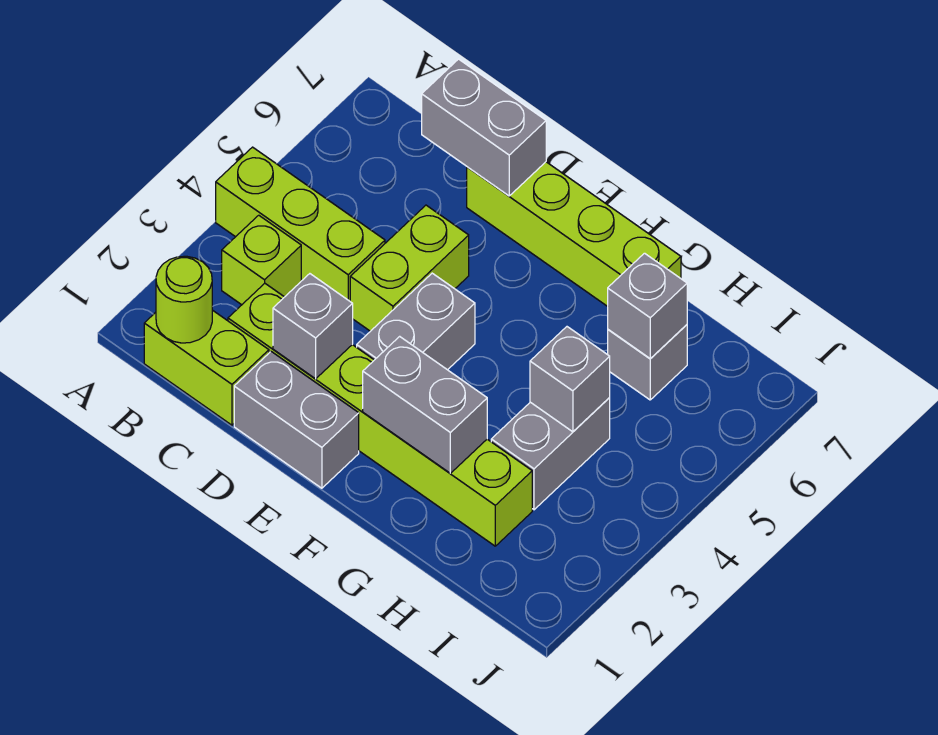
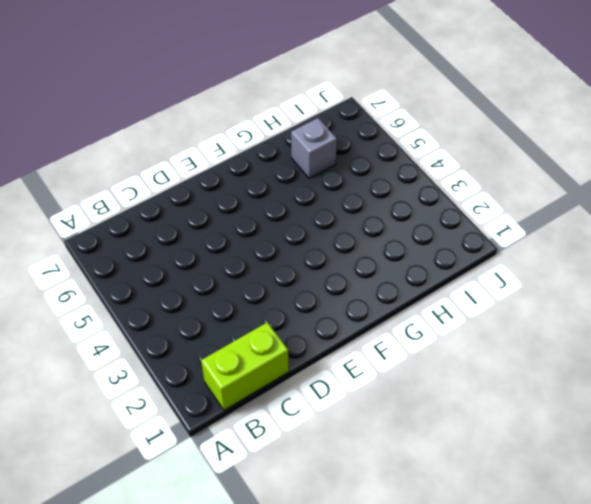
none -> lime 1x3 brick [216,147,385,301]
none -> lime 1x1 brick [222,215,301,305]
none -> lime 1x6 brick [228,283,532,546]

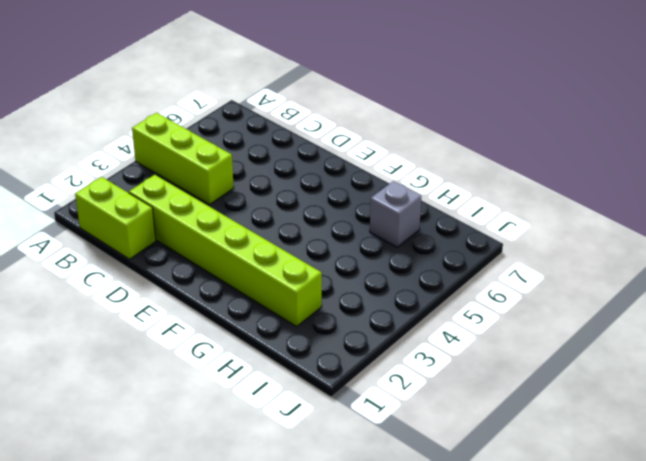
none -> lime 1x1 brick [222,215,301,305]
none -> grey 1x2 brick [234,352,359,488]
none -> lime 1x2 brick [350,205,469,331]

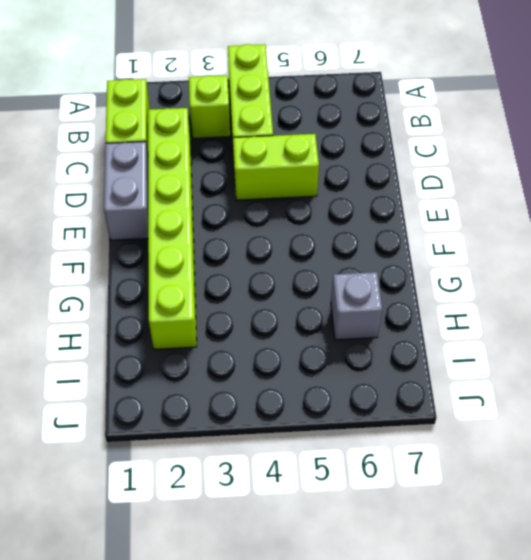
none -> lime 1x4 brick [467,162,681,306]
none -> grey 1x2 brick [357,273,475,370]
none -> grey 1x2 brick [491,398,610,510]

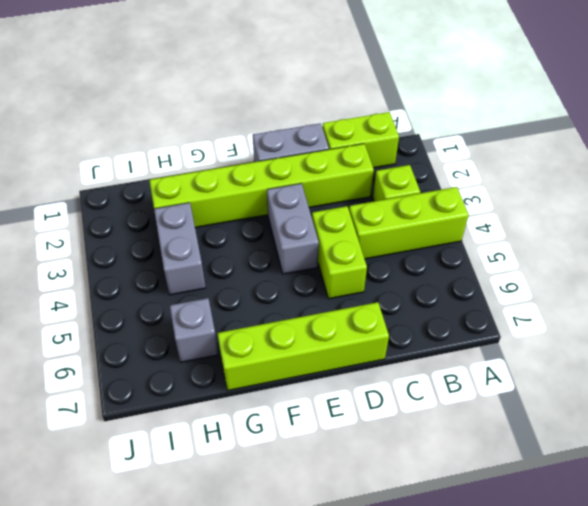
none -> lime 1x1 round brick [156,256,212,343]
none -> grey 1x2 brick [422,59,546,196]
none -> grey 1x1 brick [273,274,353,379]

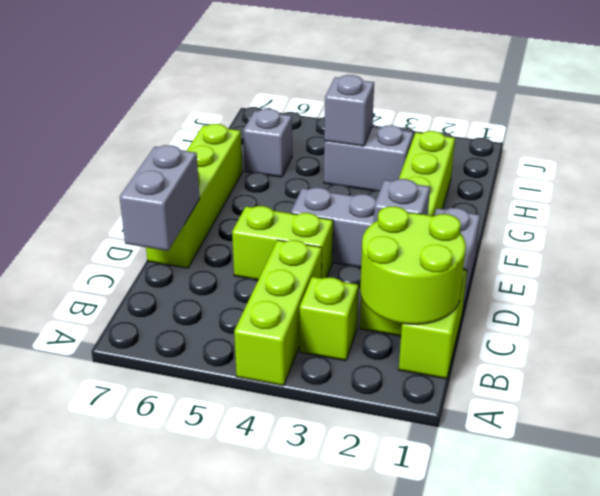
lime 2x2 round brick [360,207,466,324] -> lime 1x1 round brick [156,256,212,343]
none -> grey 1x2 brick [363,336,487,473]
none -> grey 1x1 brick [608,253,687,359]

